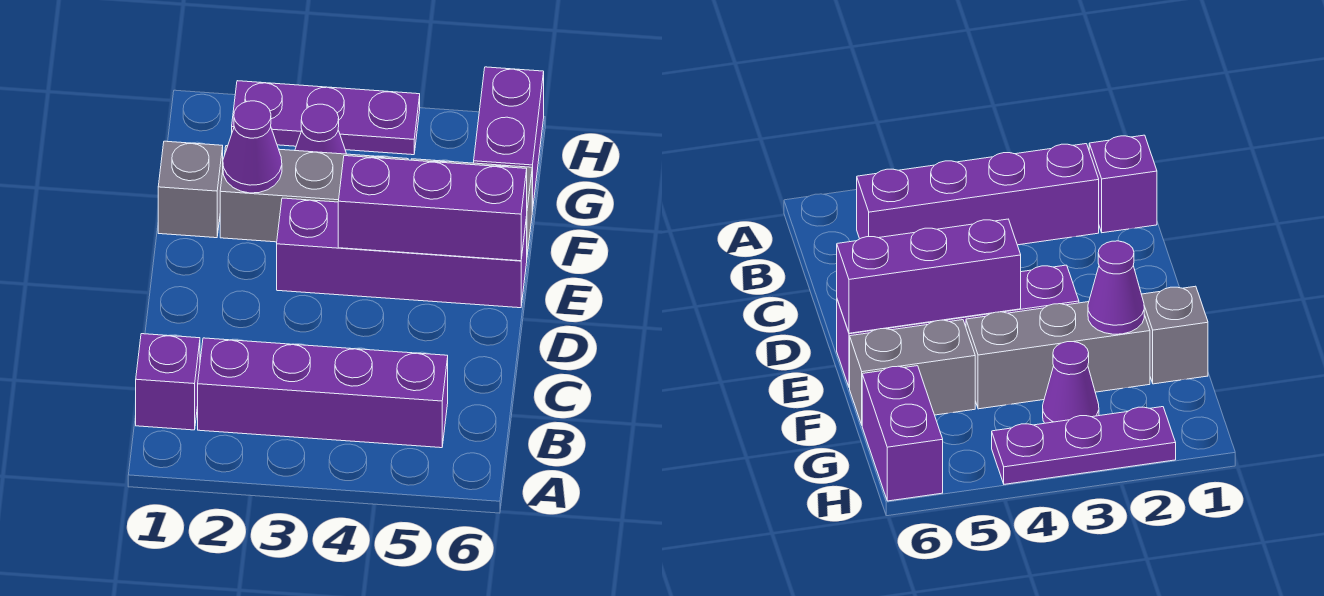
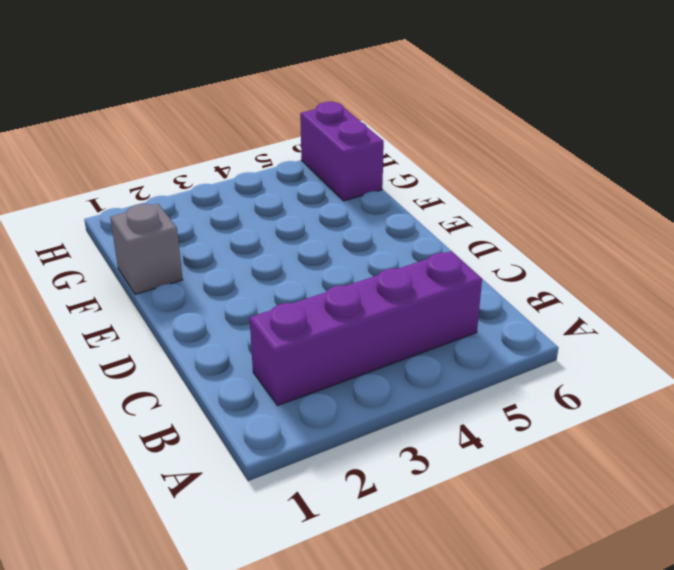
none -> purple 1x1 brick [136,334,200,430]
none -> purple 1x4 brick [277,198,527,308]

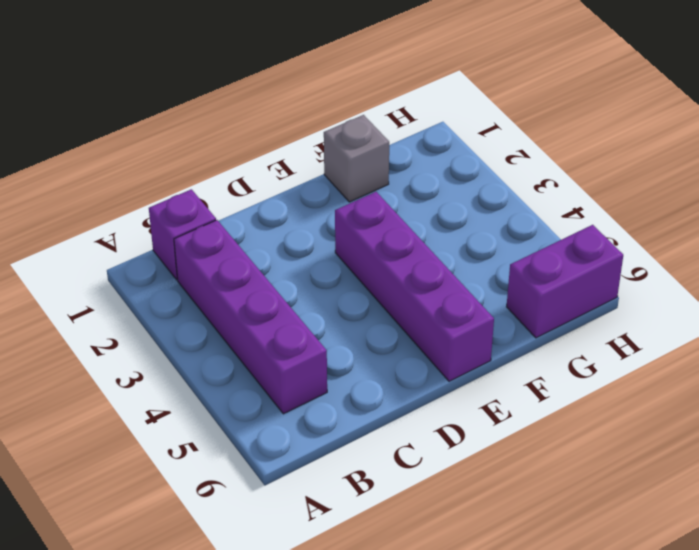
none -> grey 1x3 brick [220,146,408,242]
none -> grey 1x2 brick [850,320,975,425]

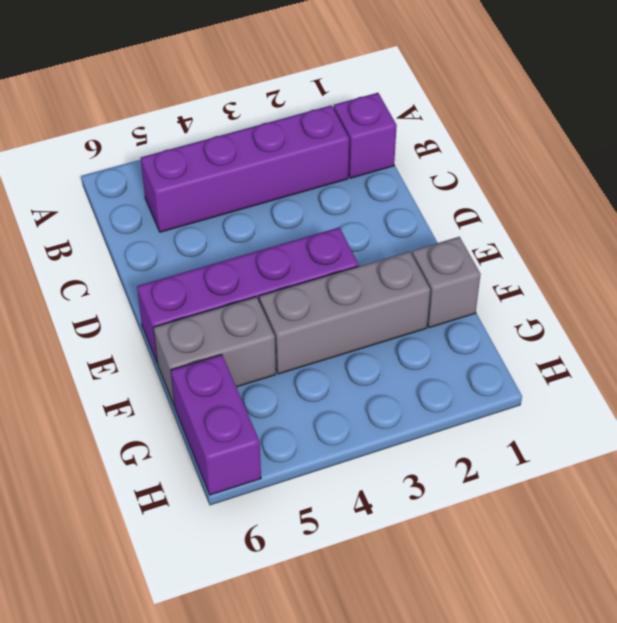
none -> purple 1x1 cone [295,104,346,154]
none -> purple 1x3 plate [232,81,420,155]

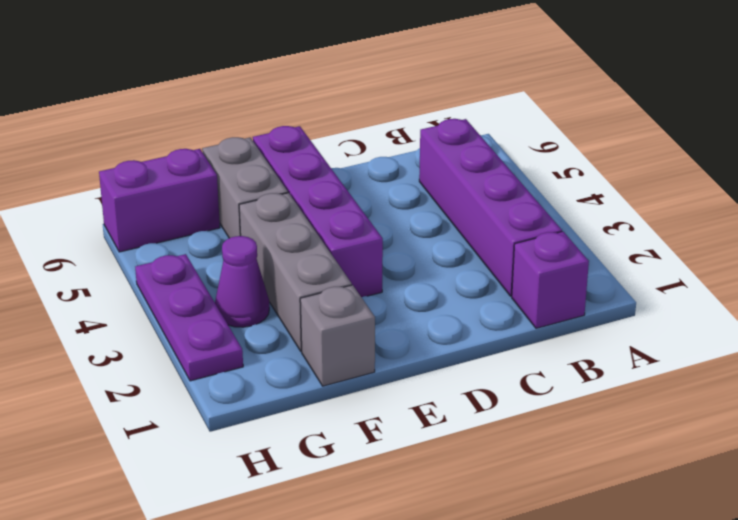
none -> purple 1x3 brick [338,156,527,261]
none -> purple 1x1 cone [223,101,282,193]

